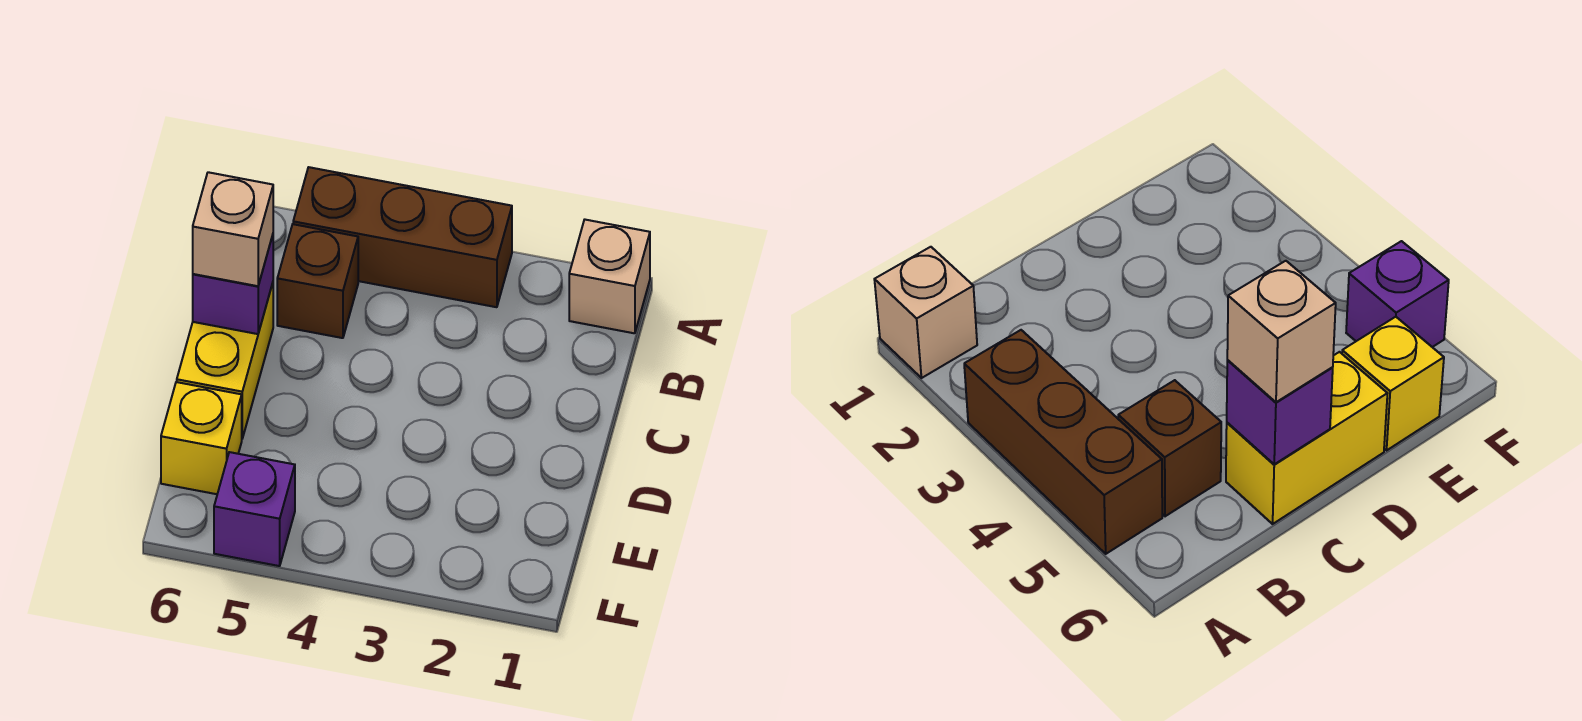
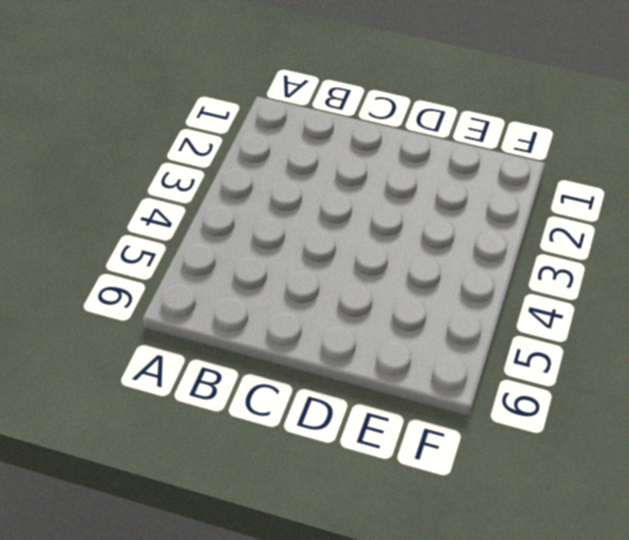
none -> tan 1x1 brick [569,220,650,333]
none -> brown 1x3 brick [293,167,512,307]

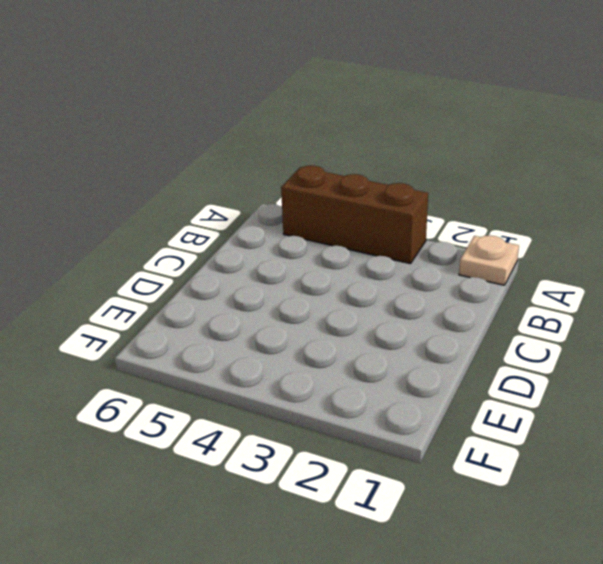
tan 1x1 plate [459,235,519,285] -> tan 1x1 brick [569,220,650,333]
none -> brown 1x1 brick [277,224,358,338]
none -> yellow 1x2 brick [177,283,273,439]

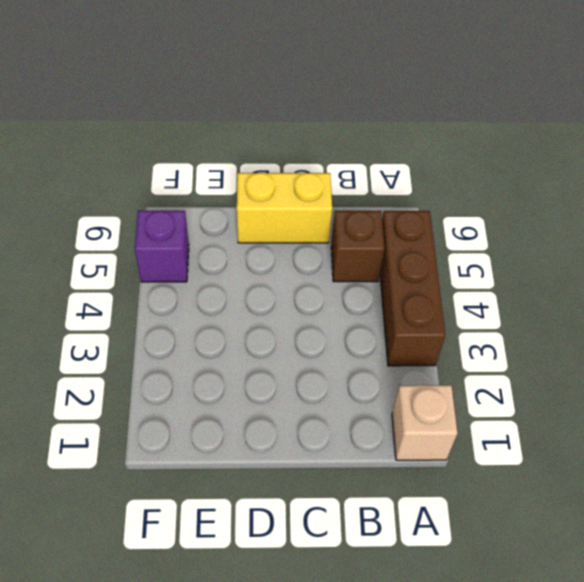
none -> yellow 1x1 brick [161,382,242,494]
none -> purple 1x1 brick [193,235,273,334]

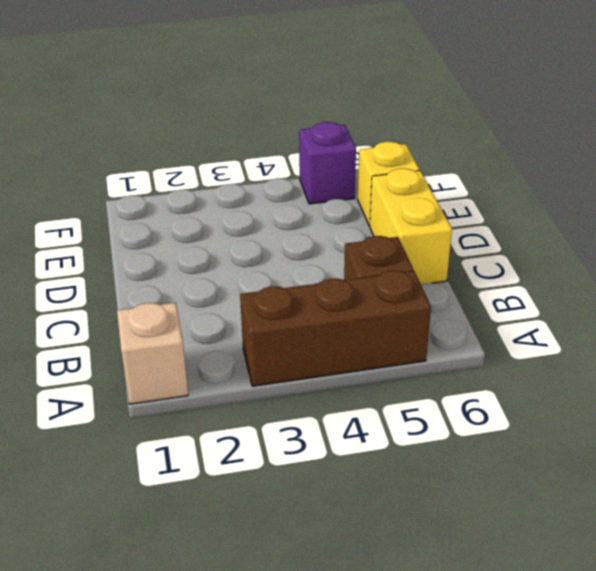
none -> purple 1x1 brick [193,235,273,334]
none -> tan 1x1 brick [193,172,273,286]

